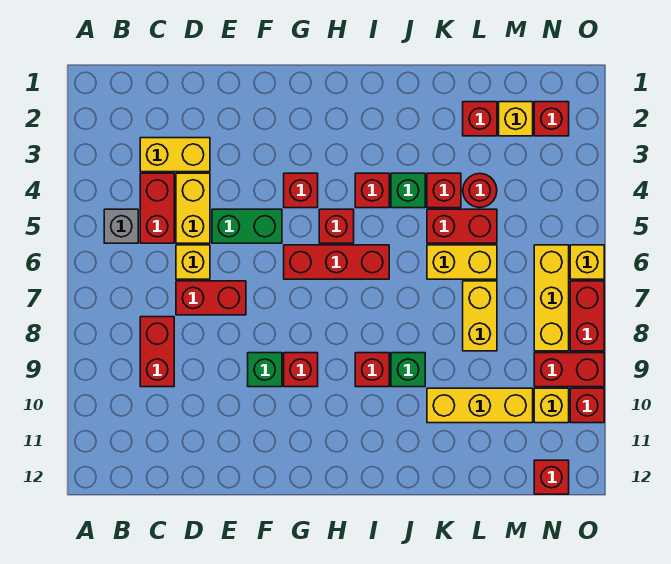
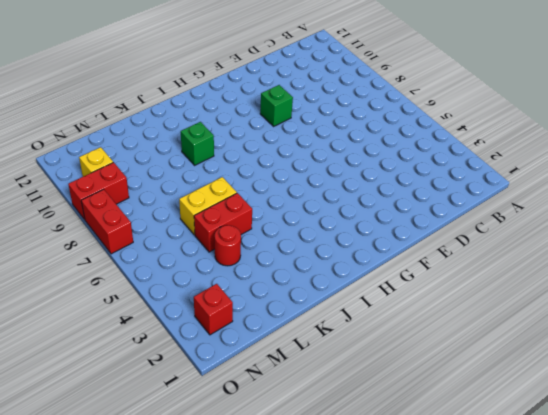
none -> grey 1x1 brick [104,209,138,243]
none -> yellow 1x2 brick [140,138,210,172]
none -> red 1x2 brick [140,173,174,243]
none -> red 1x2 brick [140,317,174,387]

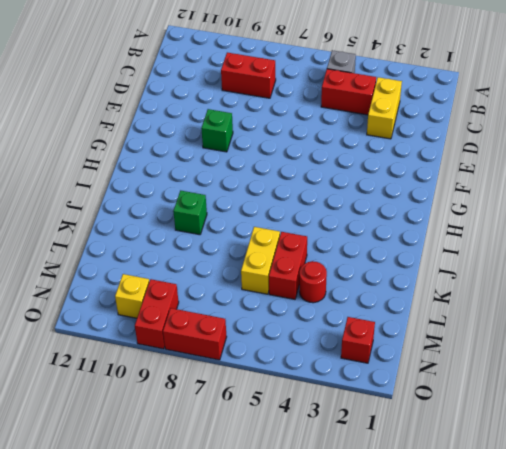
none -> yellow 1x2 brick [176,173,210,243]
none -> yellow 1x1 brick [176,245,210,279]
none -> red 1x2 brick [176,281,246,315]
none -> green 1x2 brick [212,209,282,243]

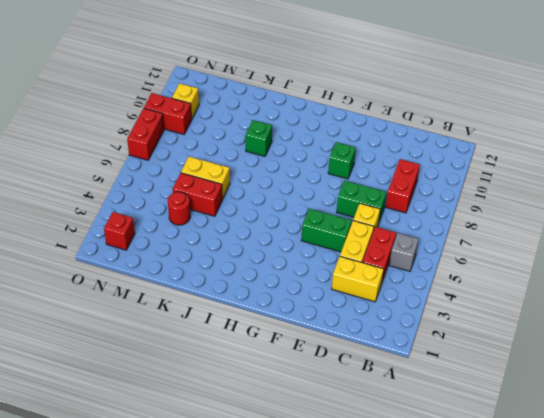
green 1x2 brick [337,180,386,224] -> red 1x2 brick [176,281,246,315]
none -> red 1x1 brick [284,173,318,208]
none -> red 1x3 brick [284,245,389,279]
none -> red 1x1 brick [284,353,318,387]
none -> red 1x1 brick [319,209,354,243]

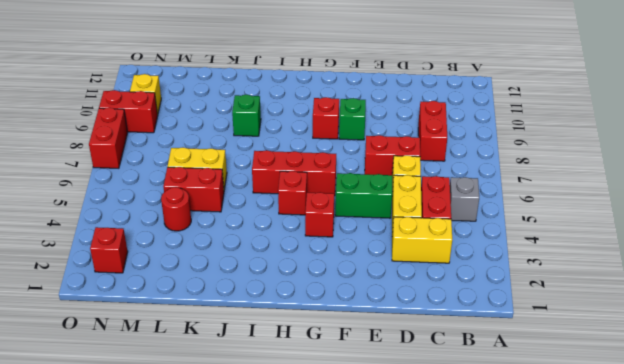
none -> red 1x1 brick [355,173,389,208]
none -> red 1x1 brick [355,353,389,387]
none -> green 1x1 brick [391,173,425,208]
none -> red 1x1 brick [427,173,461,208]

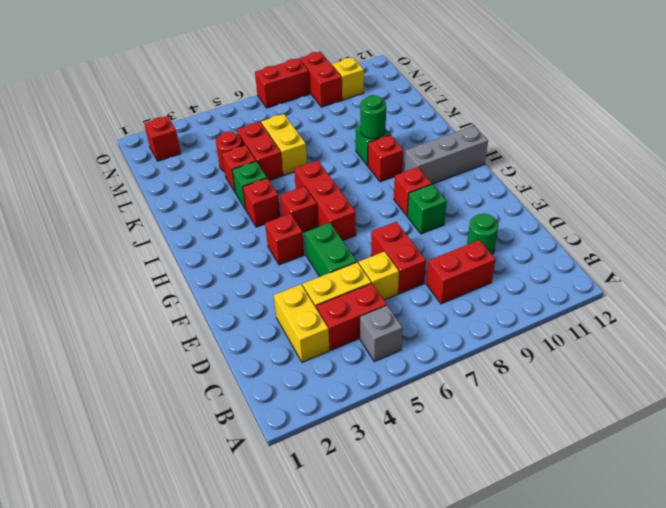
green 1x1 round brick [467,213,499,254] -> none
grey 1x3 brick [404,126,488,184] -> none
green 1x1 round brick [360,95,386,139] -> none
none -> yellow 1x3 brick [427,388,533,423]
none -> red 1x1 brick [463,102,497,136]
none -> yellow 1x2 brick [463,281,497,351]
none -> yellow 1x1 brick [499,102,533,136]

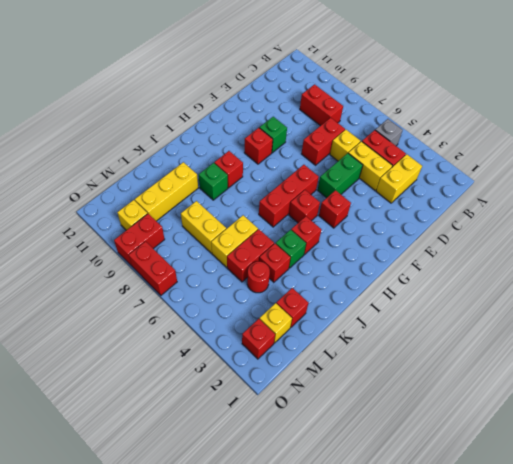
none -> yellow 1x3 brick [534,245,569,351]
none -> red 1x1 brick [534,460,569,494]
none -> yellow 1x1 brick [570,245,604,279]
none -> red 1x1 brick [570,388,604,423]

